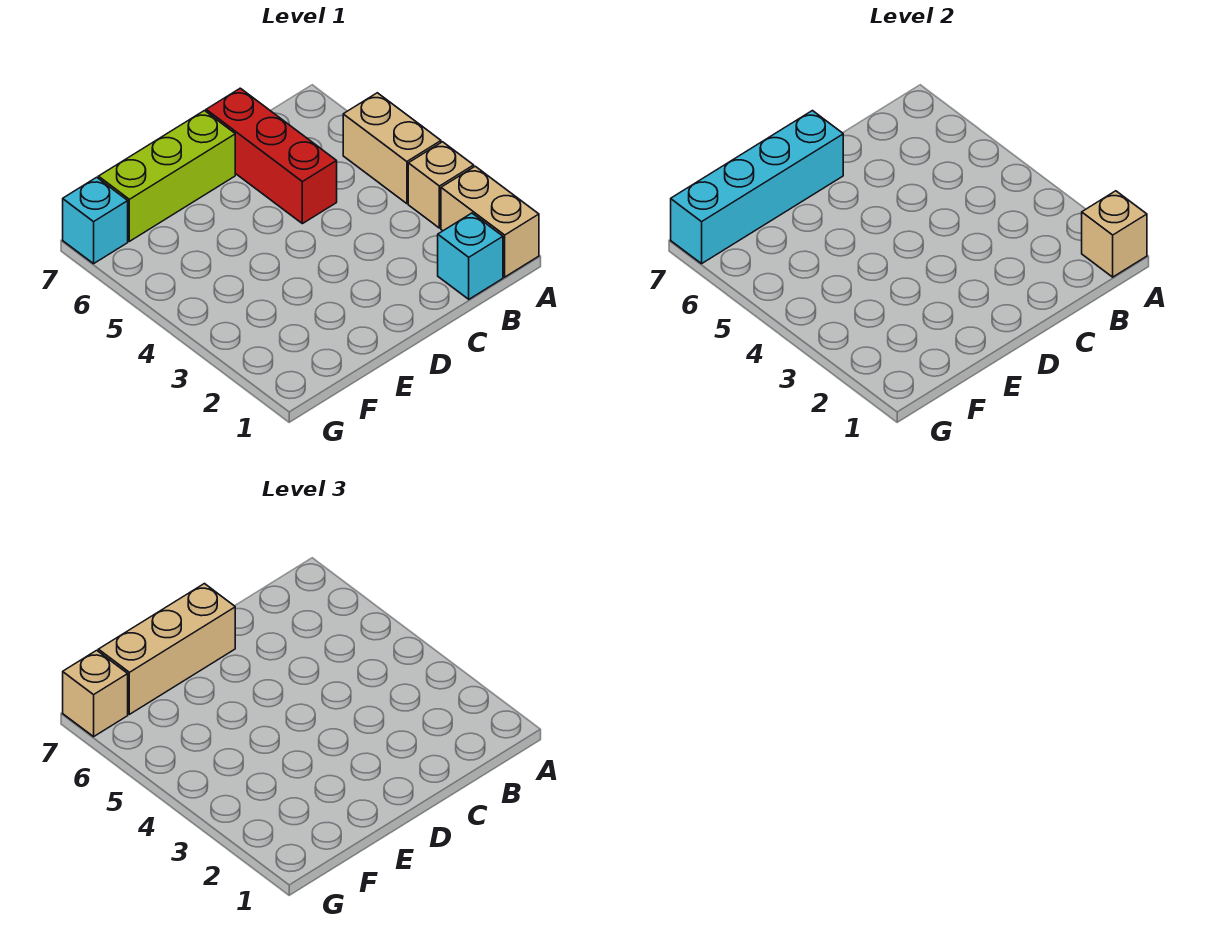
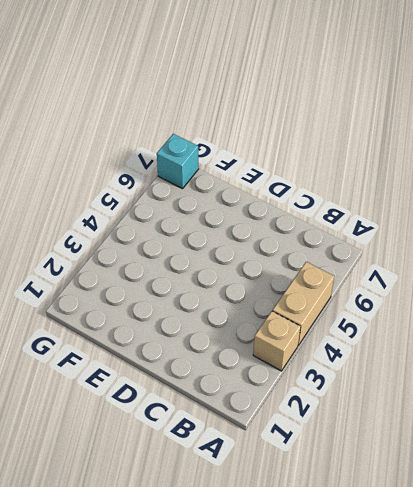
none -> tan 1x2 brick [441,166,539,277]
none -> cyan 1x1 brick [438,213,503,299]

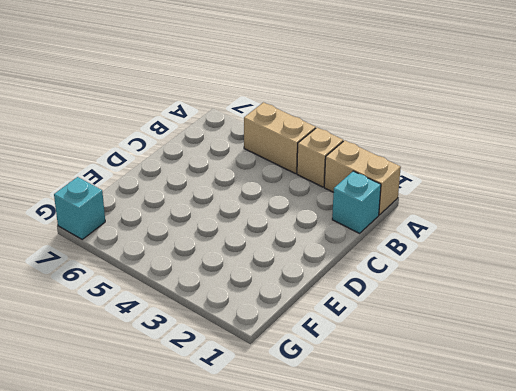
none -> red 1x3 brick [206,88,337,224]
none -> lime 1x3 brick [98,111,235,241]

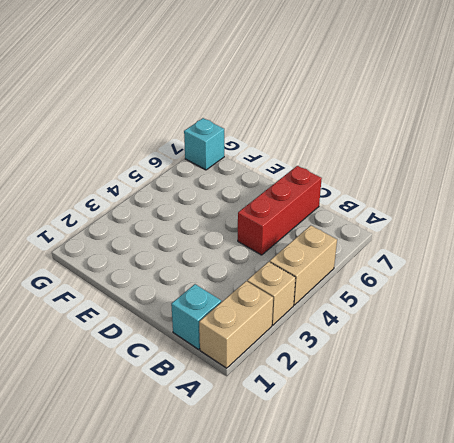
none -> lime 1x3 brick [98,111,235,241]
none -> tan 1x1 brick [1082,191,1147,277]

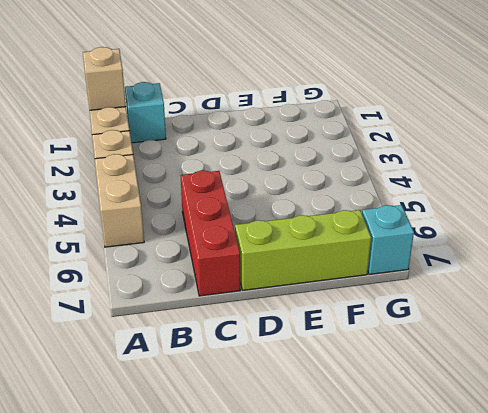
none -> cyan 1x4 brick [671,111,843,264]
none -> tan 1x3 brick [98,584,235,714]

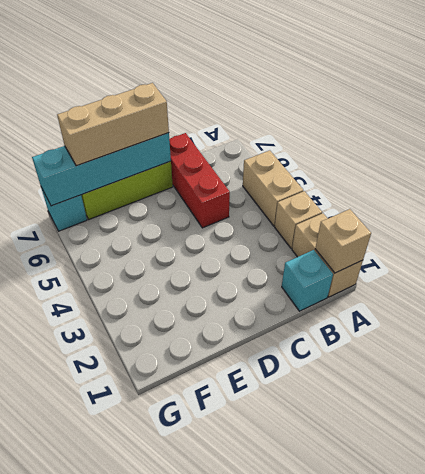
none -> tan 1x1 brick [63,650,128,737]

